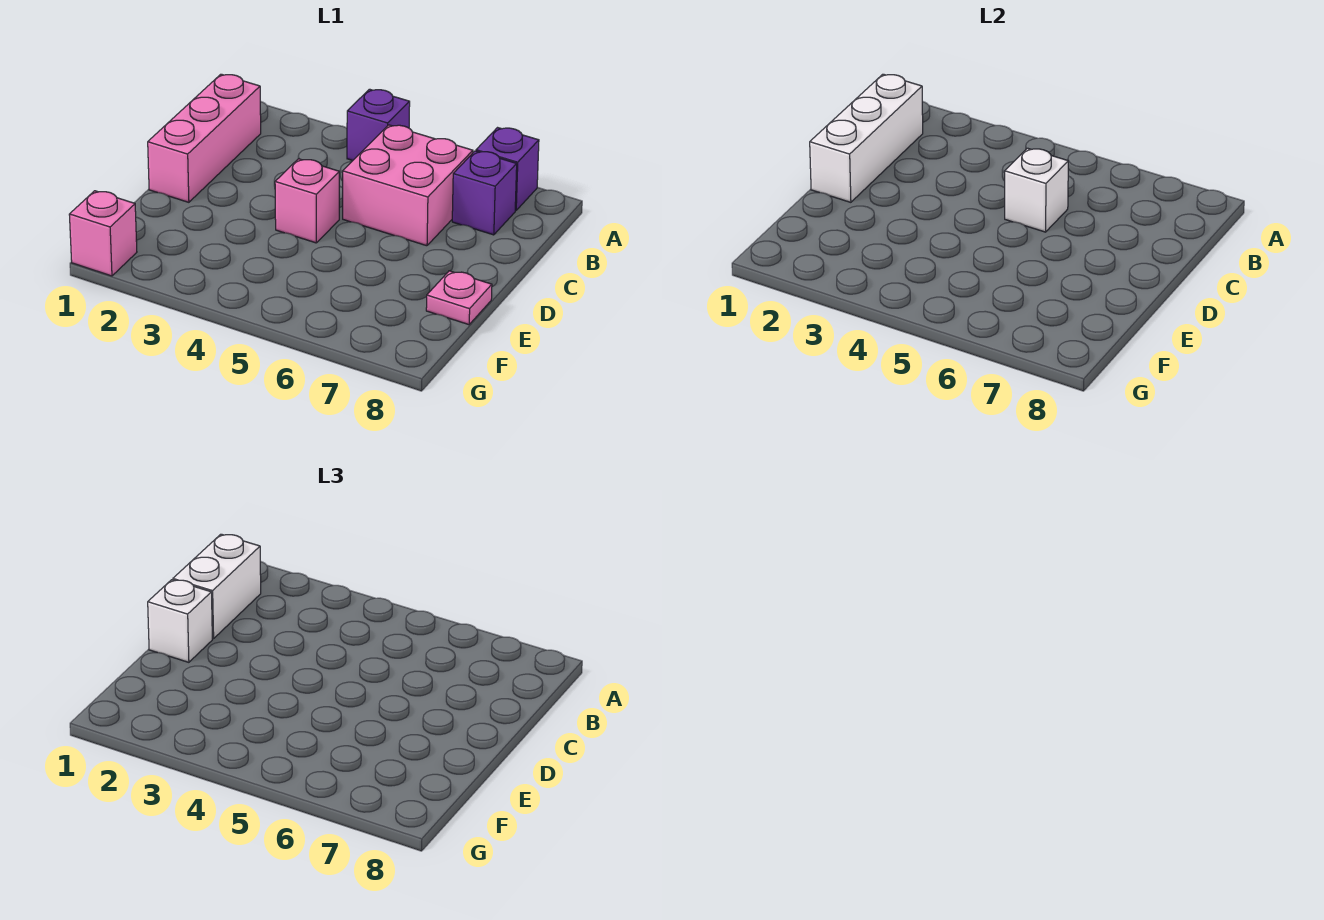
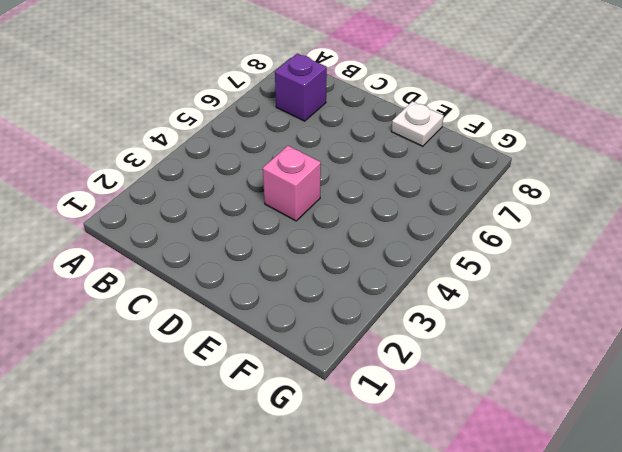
white 1x1 plate [391,101,444,146] -> pink 1x1 plate [426,271,492,325]
none -> purple 1x1 brick [347,89,410,160]
none -> purple 1x1 brick [476,128,539,211]
none -> pink 1x3 brick [148,74,261,202]

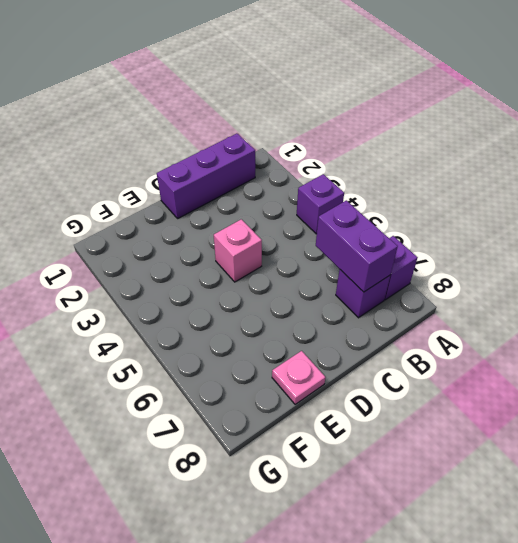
purple 1x3 brick [157,134,255,218] -> pink 1x3 brick [148,74,261,202]
purple 1x2 brick [316,200,398,292] -> none
none -> pink 2x2 brick [343,125,473,246]
none -> pink 1x1 brick [69,191,137,276]
none -> white 1x3 brick [810,74,923,202]

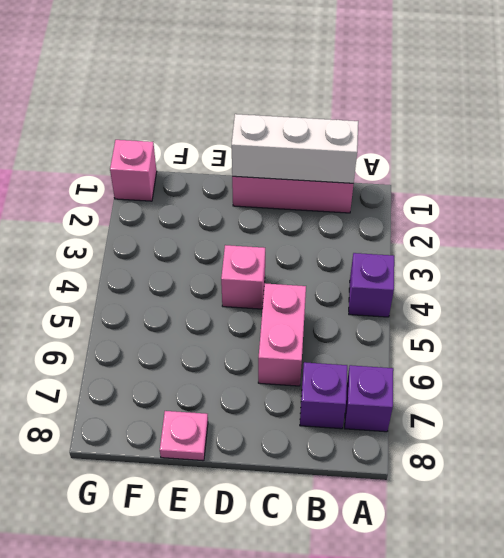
pink 1x2 brick [258,283,306,386] -> pink 2x2 brick [343,125,473,246]
none -> white 1x1 brick [1005,148,1068,232]
none -> white 1x2 brick [173,534,261,639]
none -> white 1x1 brick [148,580,212,662]

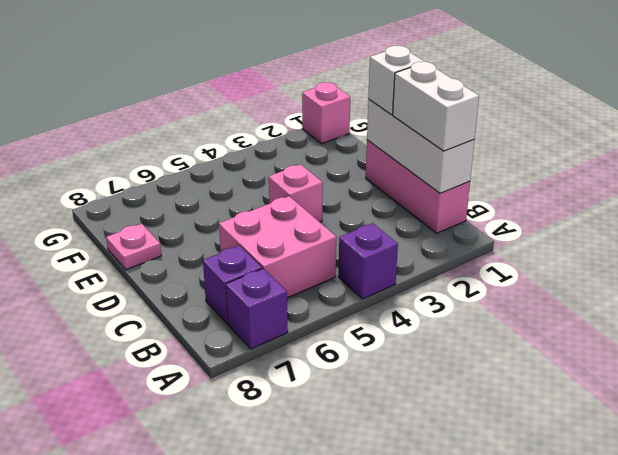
none -> white 1x1 brick [1005,148,1068,232]

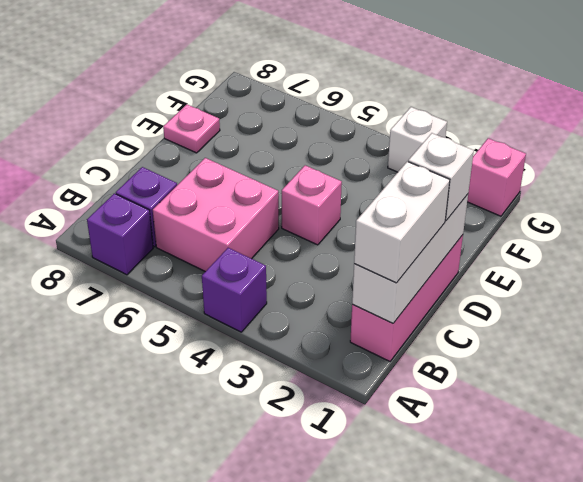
white 1x1 brick [388,107,447,172] -> white 1x1 brick moved to [1005,148,1068,232]

